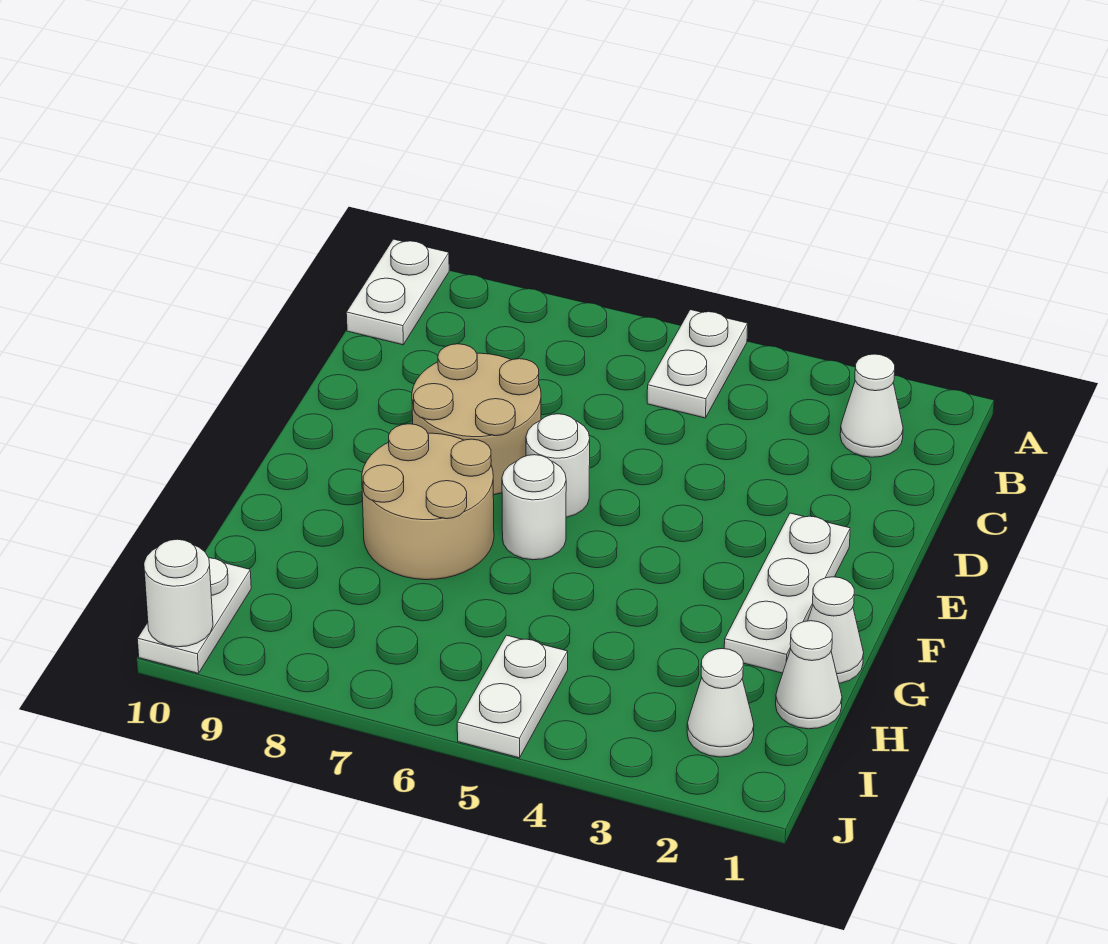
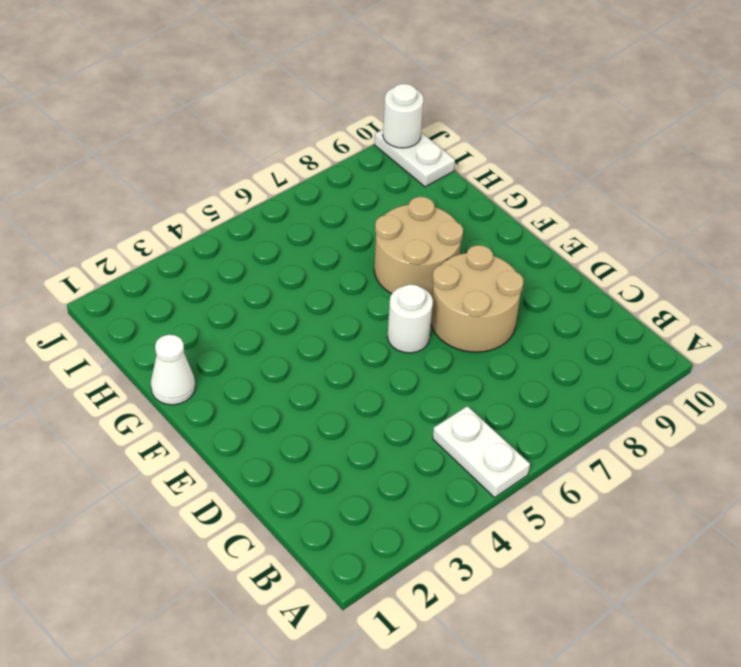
none -> white 1x2 plate [346,239,449,345]
none -> white 1x1 cone [840,354,903,457]
none -> white 1x3 plate [724,513,850,673]

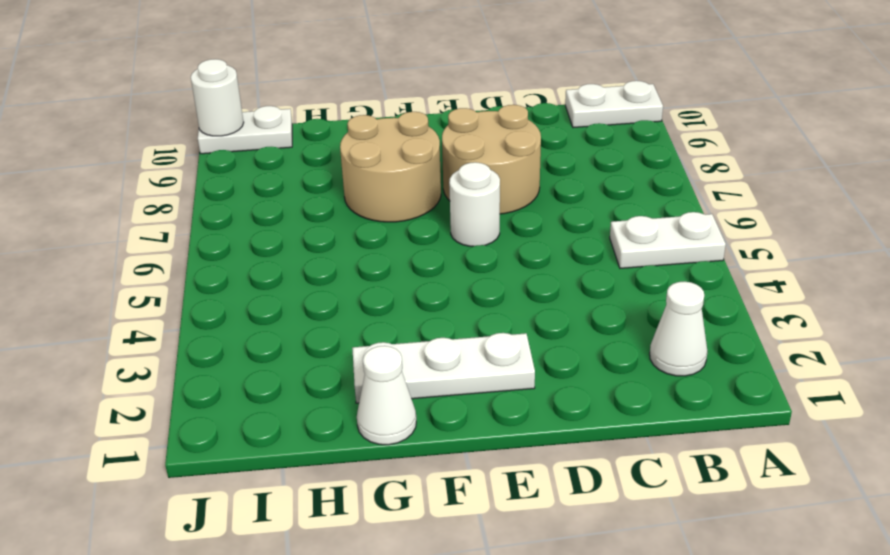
none -> white 1x1 round brick [502,455,566,560]
none -> white 1x1 cone [776,621,842,729]
none -> white 1x1 cone [687,649,754,757]

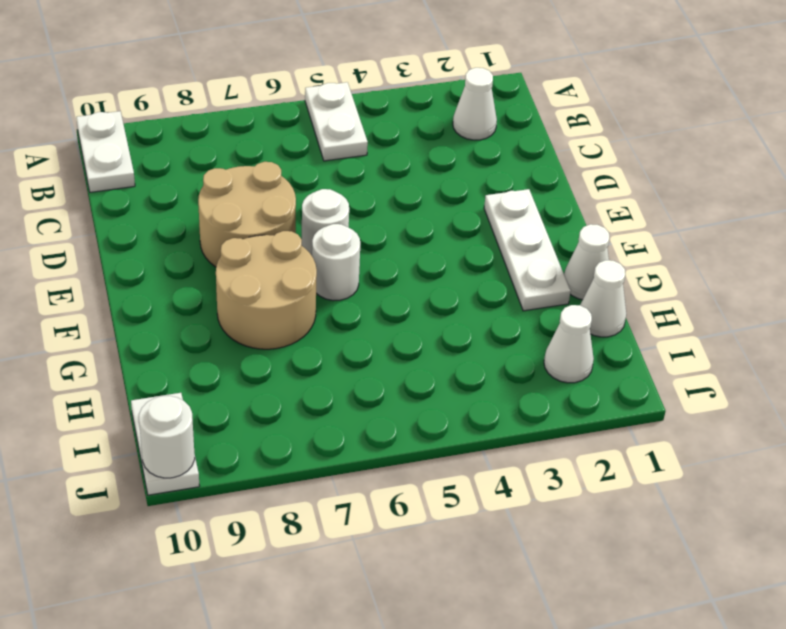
none -> white 1x2 plate [457,635,568,758]

